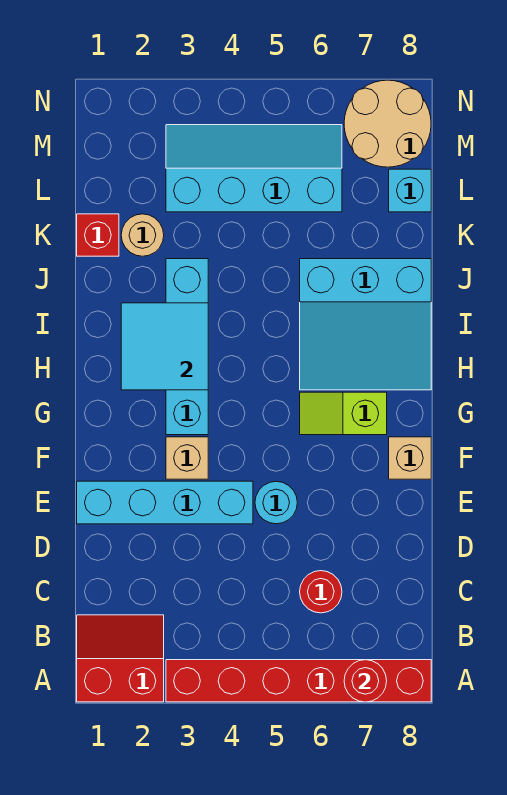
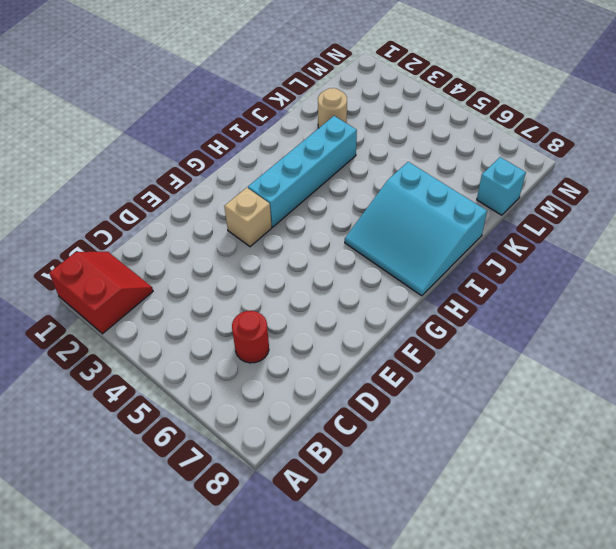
none -> red 1x6 brick [166,660,431,702]
none -> cyan 1x4 brick [77,481,253,524]
none -> cyan 1x1 round brick [255,481,297,524]

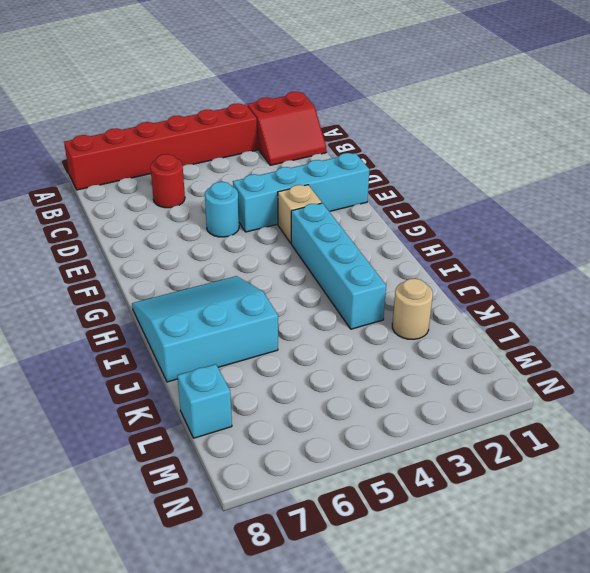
none -> tan 1x1 brick [389,437,431,479]
none -> lime 1x2 slope [300,392,387,435]
none -> red 1x1 brick [77,214,119,256]

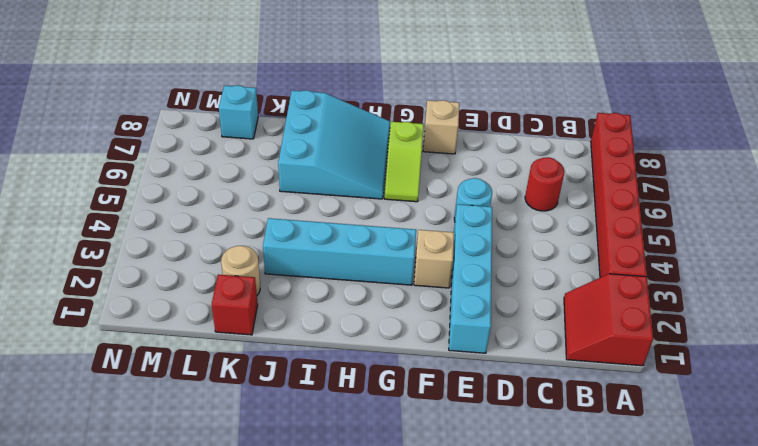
none -> cyan 2x4 slope [166,125,342,212]
none -> tan 2x2 round brick [344,80,431,167]
none -> red 1x1 round brick [344,660,387,702]

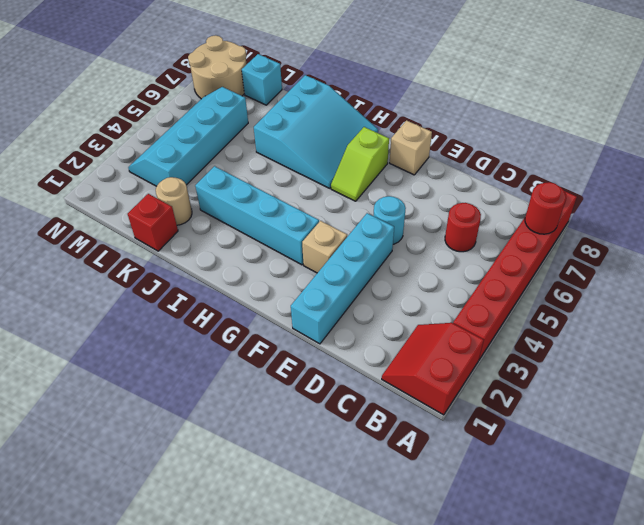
none -> cyan 2x2 tile [121,303,208,390]

